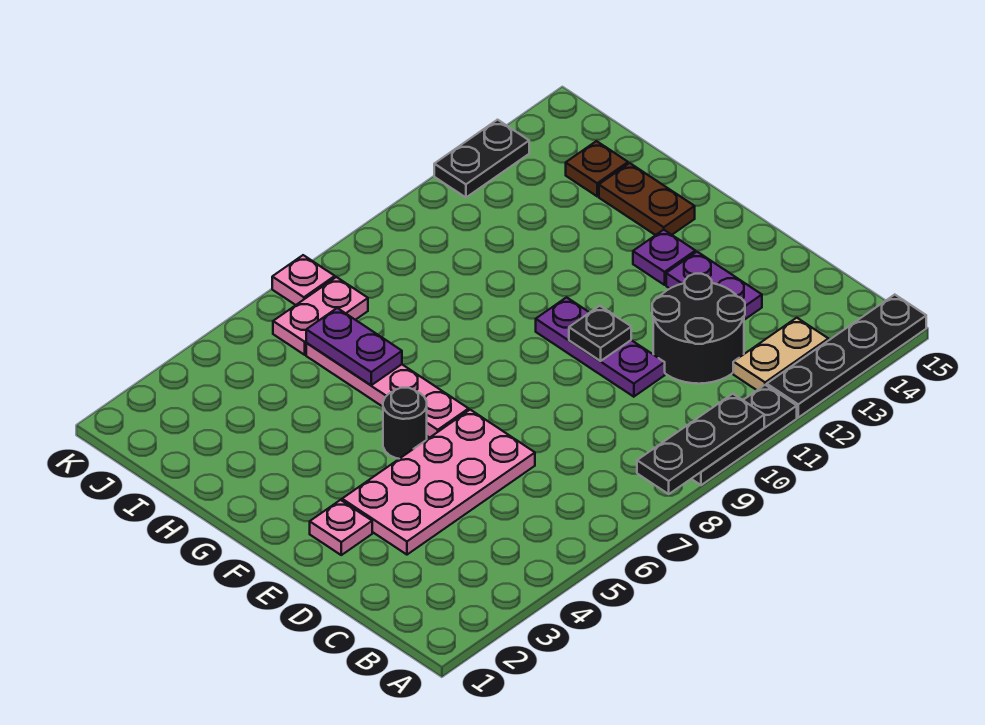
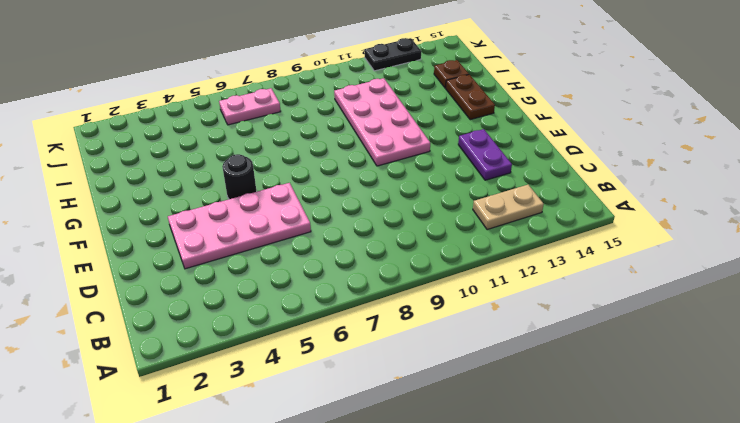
pink 2x4 plate [334,78,430,166] -> purple 1x3 plate [536,297,665,397]
none -> black 1x3 plate [692,385,797,485]
none -> black 1x4 plate [767,295,926,417]
none -> black 2x2 round brick [652,274,745,384]

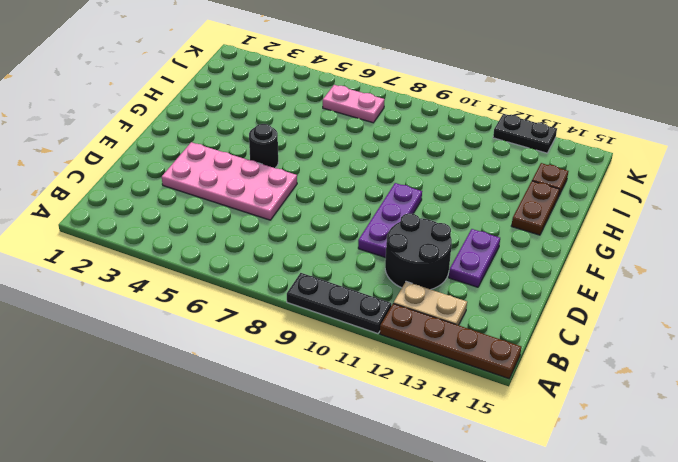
brown 1x4 plate [380,304,521,379] -> black 1x4 plate [767,295,926,417]
none -> pink 1x1 plate [310,500,372,555]
none -> pink 1x4 plate [306,343,469,438]
none -> purple 1x1 plate [633,230,695,285]

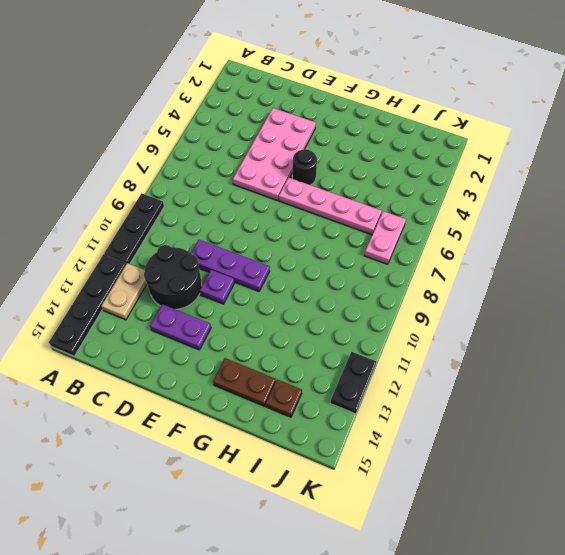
purple 1x1 plate [200,270,234,304] -> purple 1x1 plate moved to [633,230,695,285]
none -> pink 1x1 plate [310,500,372,555]
none -> pink 1x1 plate [272,255,335,305]
none -> black 1x3 plate [637,394,764,494]

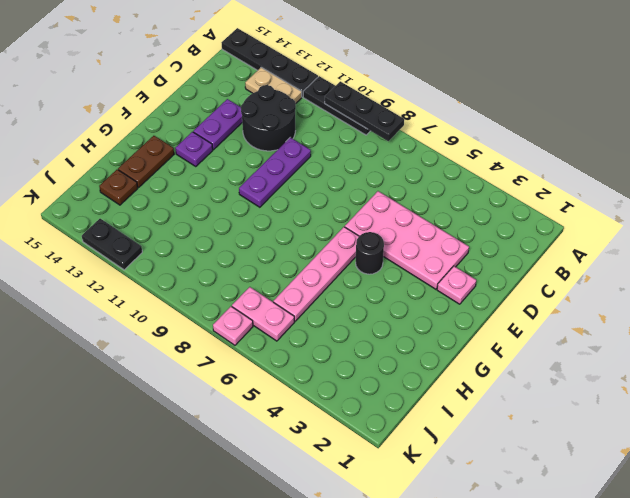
none -> black 1x1 plate [569,306,631,361]
none -> purple 1x2 plate [306,308,402,385]

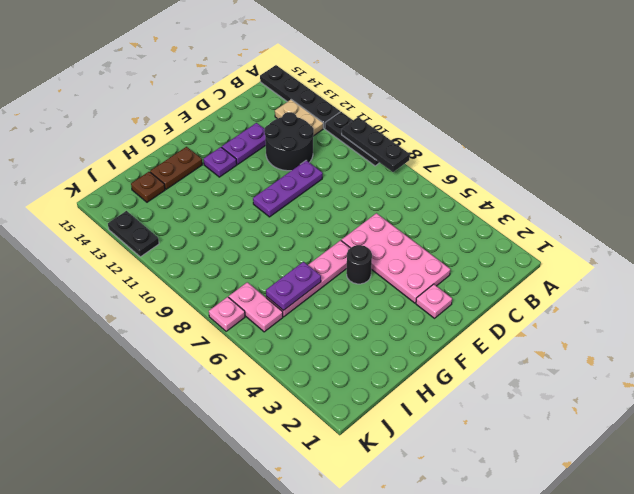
none -> black 1x1 plate [569,306,631,361]

